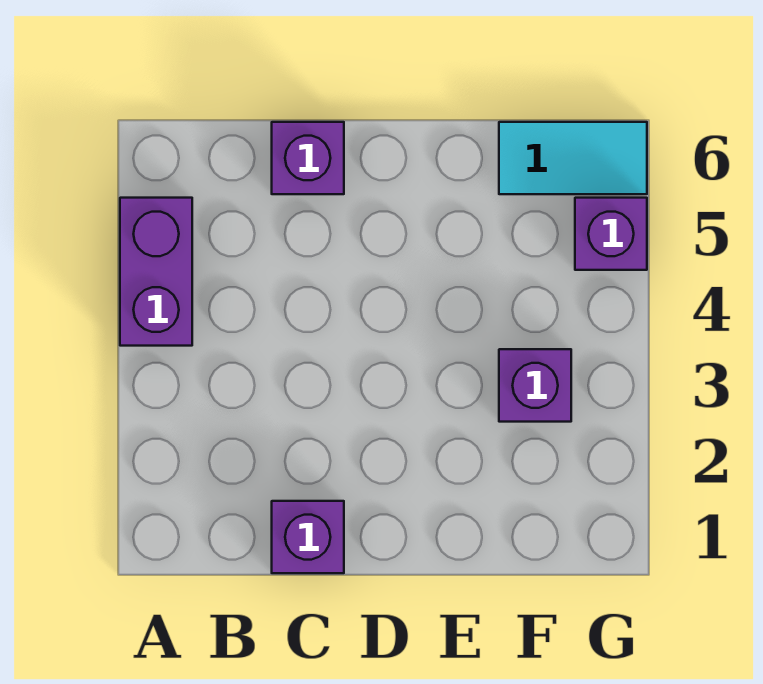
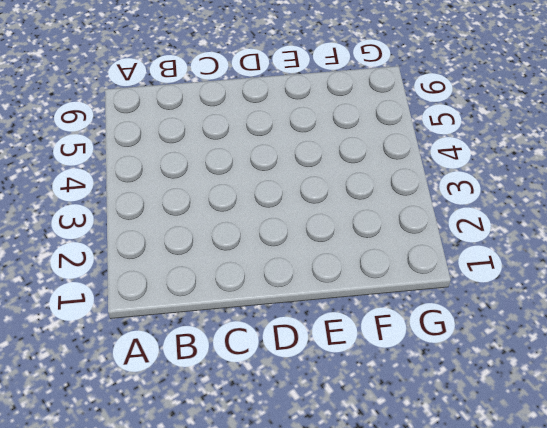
none -> purple 1x2 brick [120,198,192,346]
none -> purple 1x1 brick [272,501,344,573]

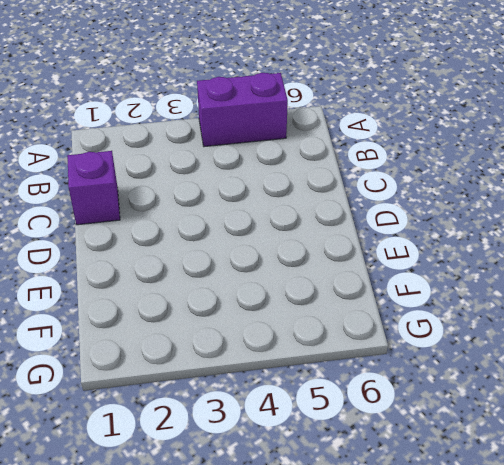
none -> purple 1x1 brick [272,122,344,194]
none -> purple 1x1 brick [499,349,571,422]

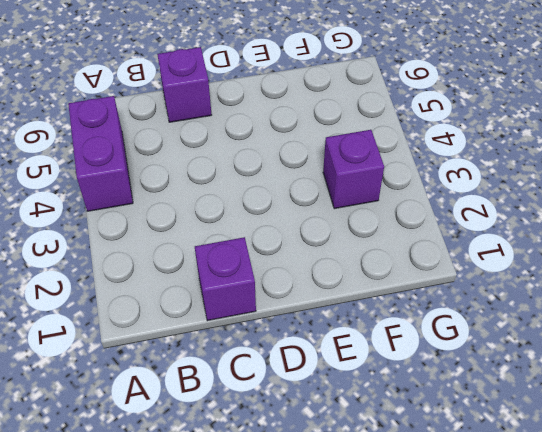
none -> cyan 1x2 tile [499,122,647,194]
none -> purple 1x1 brick [575,198,647,270]

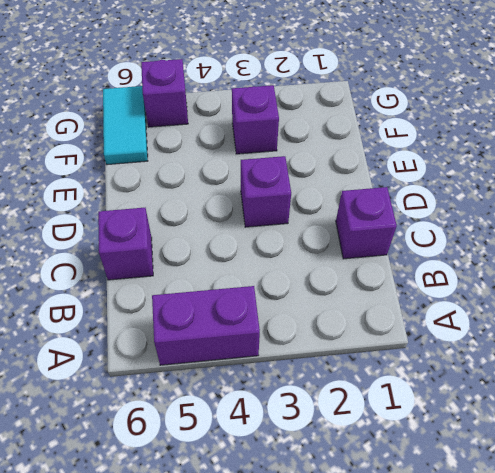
purple 1x1 brick [241,156,291,227] -> none

